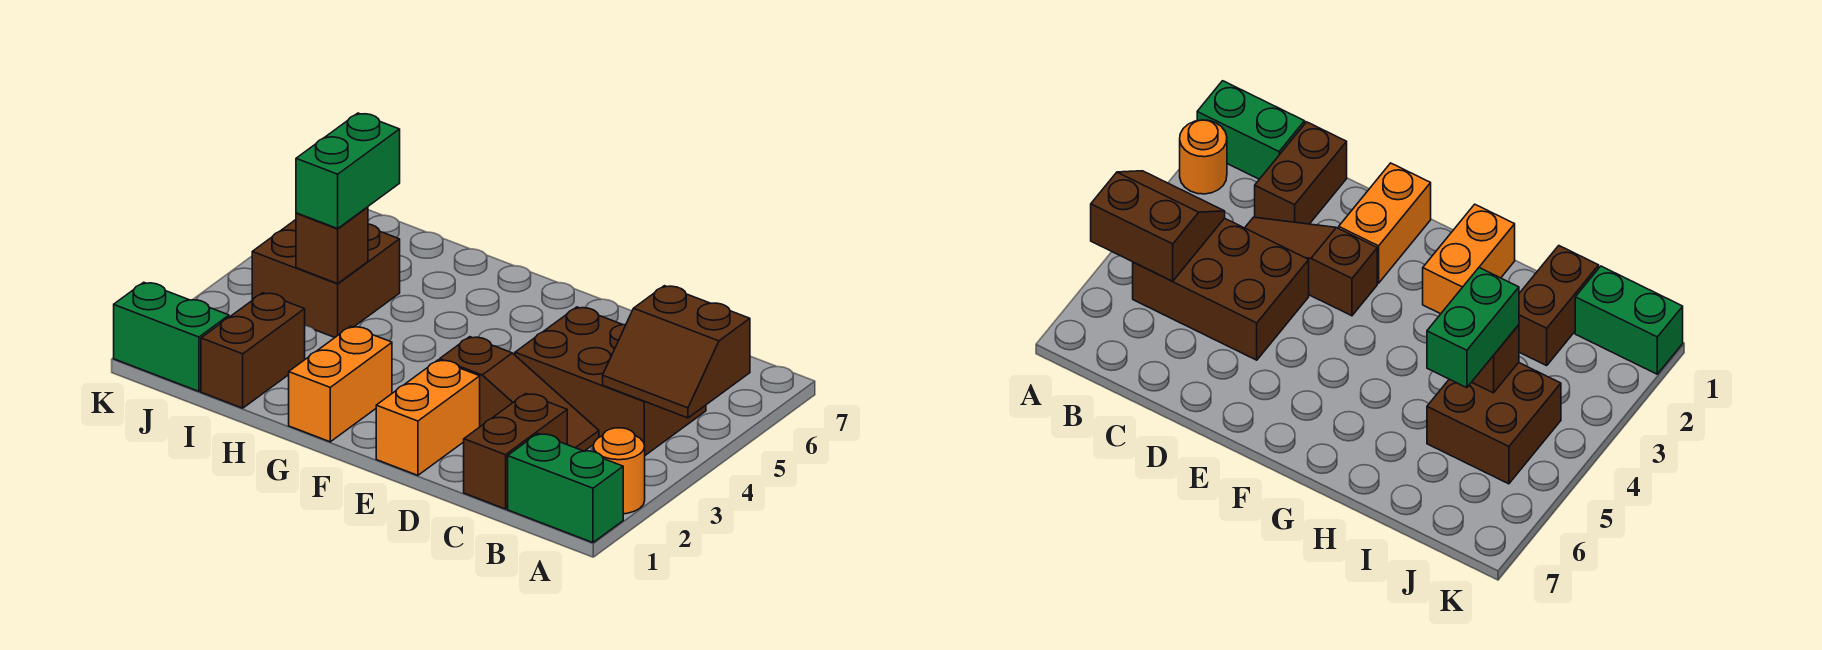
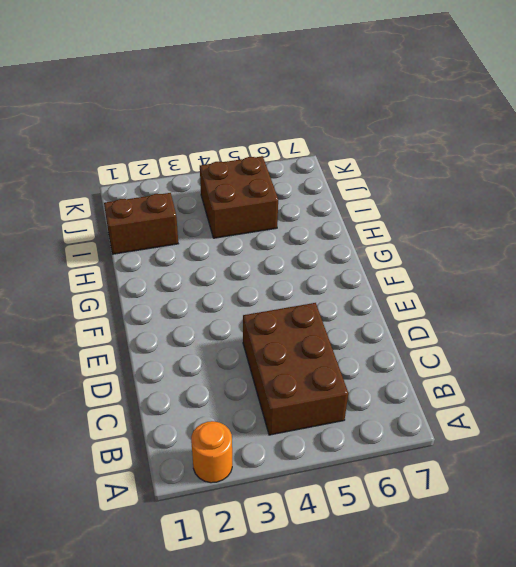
none -> green 1x2 brick [508,434,623,543]
none -> brown 1x2 brick [464,394,567,509]
none -> brown 1x3 slope [440,337,599,451]

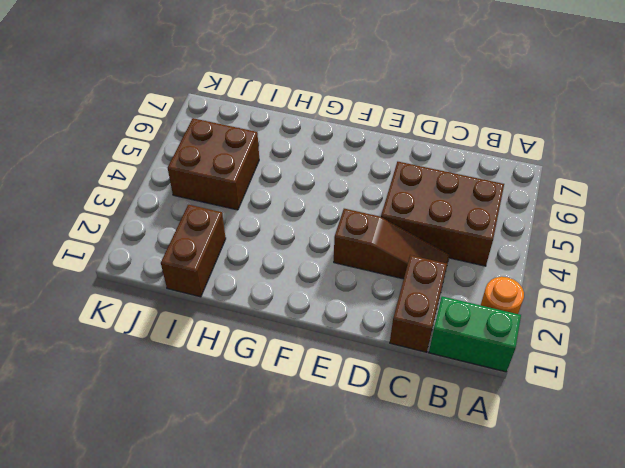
none -> orange 1x2 brick [376,360,480,475]
none -> orange 1x2 brick [289,326,392,442]
none -> green 1x2 brick [114,282,229,391]

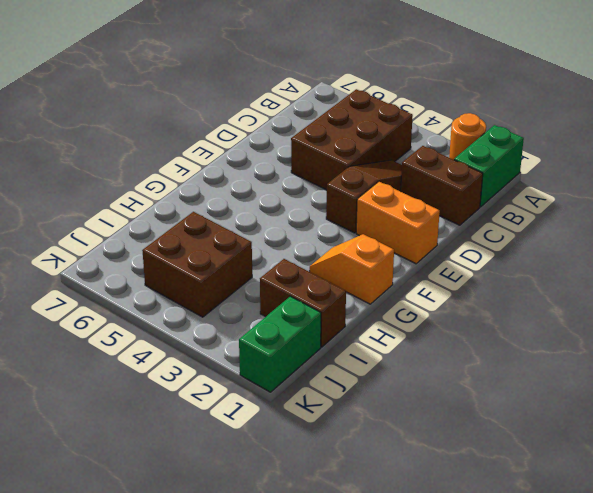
orange 1x2 slope [310,234,394,304] -> orange 1x2 brick [289,326,392,442]
none -> brown 2x2 slope [603,286,750,418]
none -> brown 1x1 brick [296,207,368,284]
none -> green 1x2 brick [296,113,400,229]

